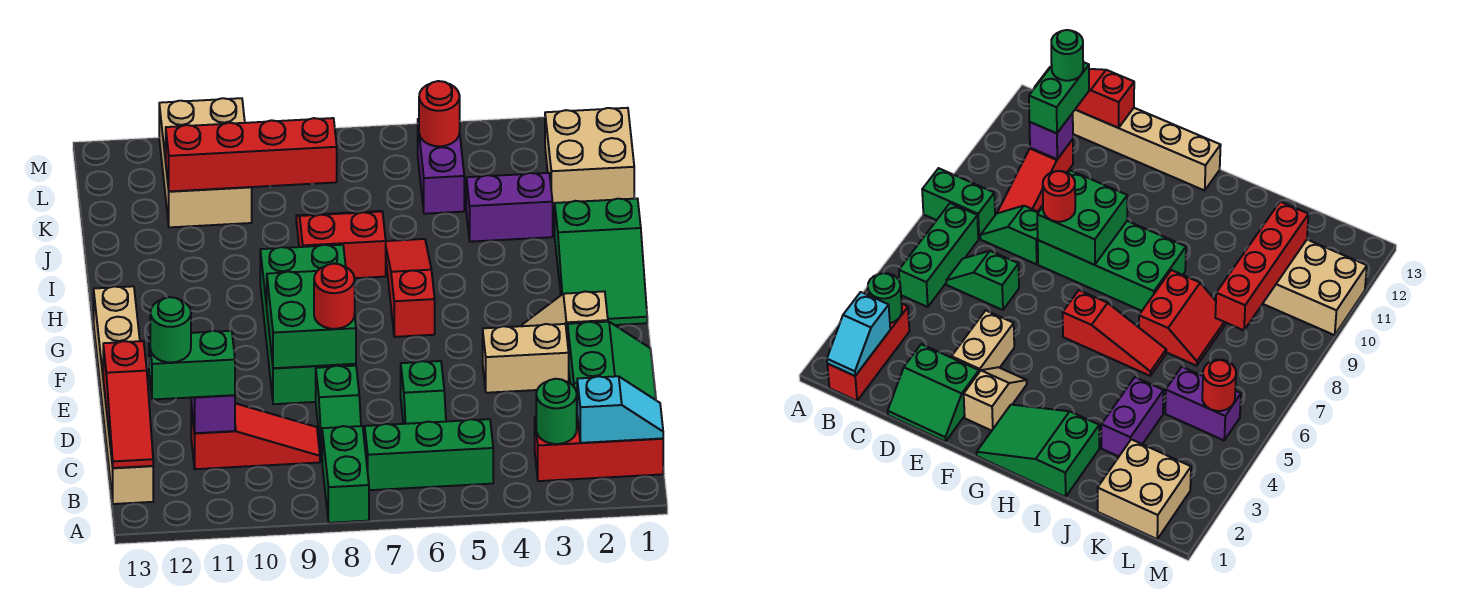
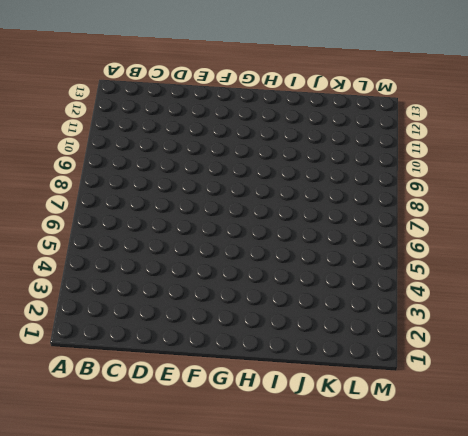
none -> green 1x2 brick [322,426,369,523]
none -> red 1x3 brick [535,416,663,481]
none -> green 1x3 brick [365,419,493,490]

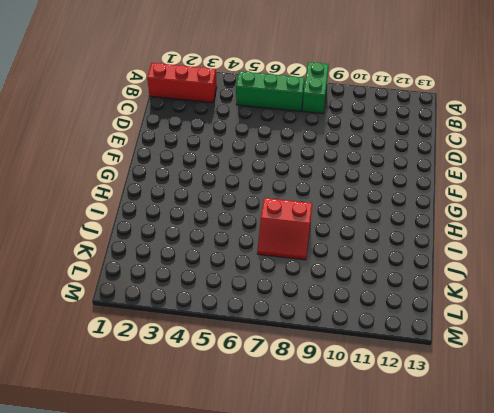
none -> tan 1x6 brick [94,286,153,504]
none -> green 1x2 slope [401,361,446,424]
none -> green 1x2 slope [316,366,361,457]

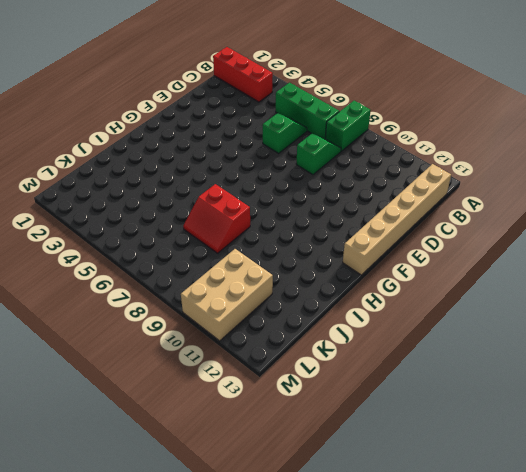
none -> red 1x3 slope [191,403,320,469]
none -> green 2x2 slope [568,322,656,400]
none -> tan 1x2 brick [483,324,569,393]

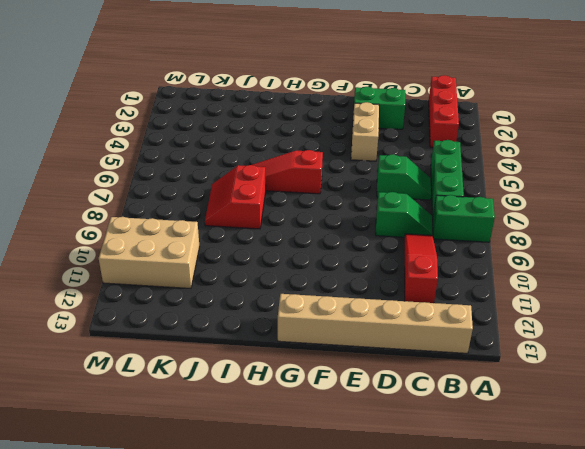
none -> green 2x4 brick [260,245,356,404]
none -> tan 1x2 slope [522,291,608,342]
none -> green 2x3 slope [555,199,647,325]

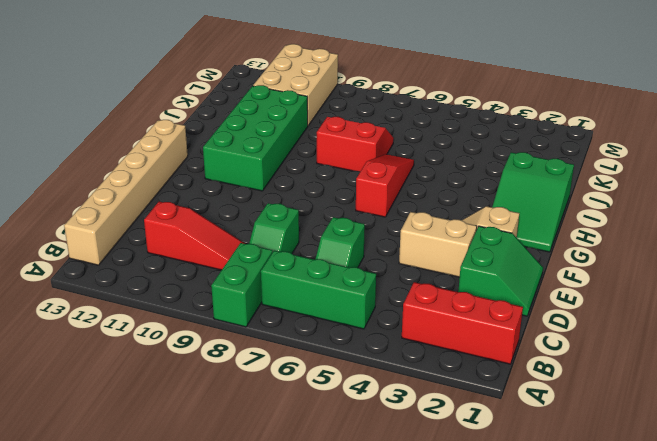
green 2x4 brick [203,85,308,191] -> green 2x4 brick moved to [260,245,356,404]
none -> purple 1x2 brick [466,173,553,242]
none -> tan 2x2 brick [545,108,634,207]
none -> purple 1x2 brick [418,119,464,214]

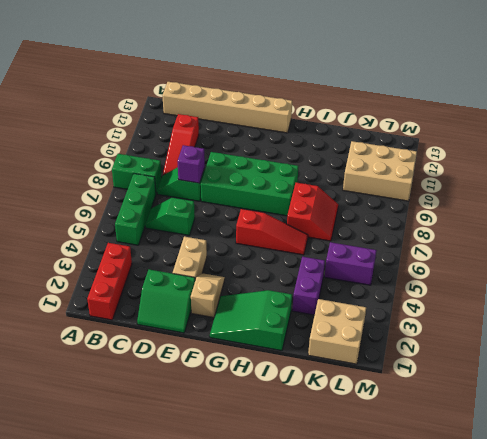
purple 1x1 brick [178,145,205,183] -> purple 1x1 brick moved to [191,395,235,433]
none -> cyan 1x2 slope [577,376,663,443]
none -> green 1x1 round brick [536,379,577,444]
none -> red 1x3 slope [103,341,153,468]

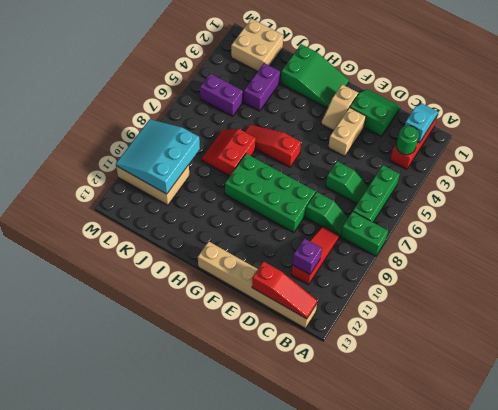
cyan 3x3 slope [116,119,200,194] -> red 1x4 brick [166,118,337,191]
none -> green 2x2 brick [267,271,356,368]
none -> red 1x1 round brick [419,81,460,146]
none -> green 1x2 brick [149,331,235,400]

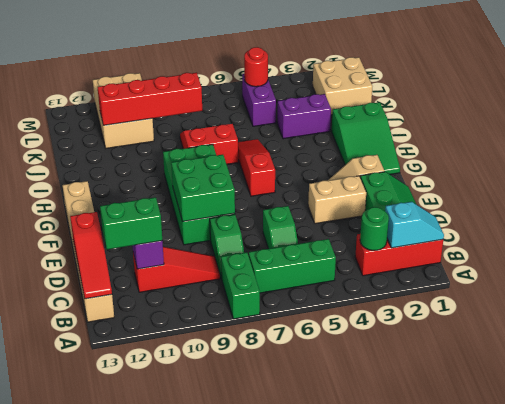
none -> red 1x1 round brick [314,264,355,329]
none -> green 1x1 round brick [150,297,191,362]

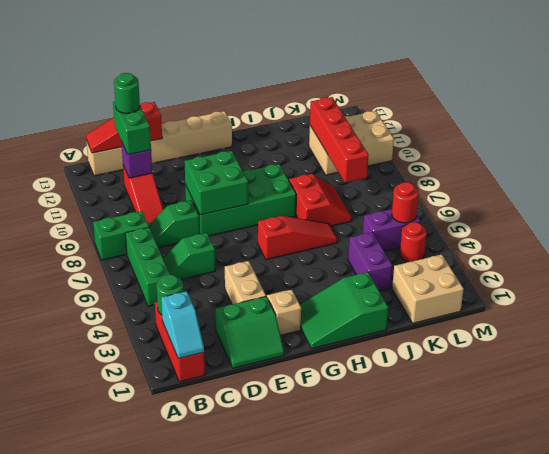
red 1x1 round brick [400,222,427,262] -> red 1x1 round brick moved to [314,264,355,329]

